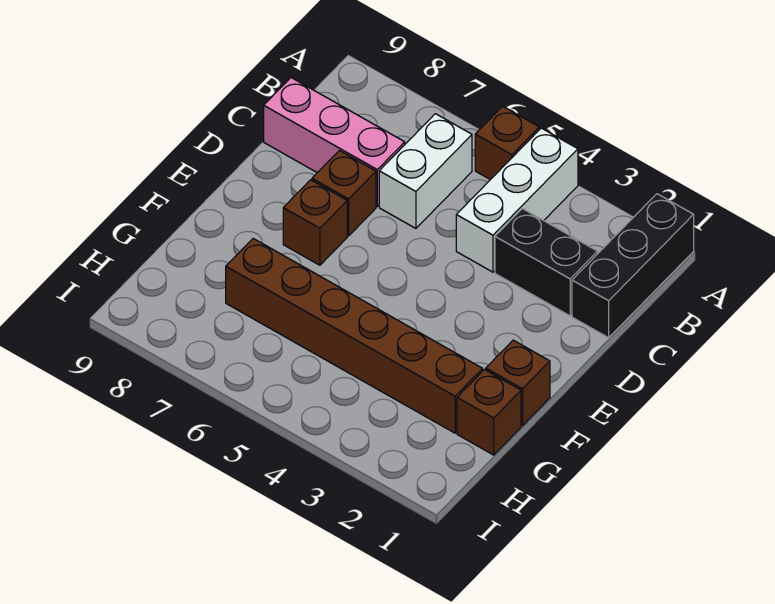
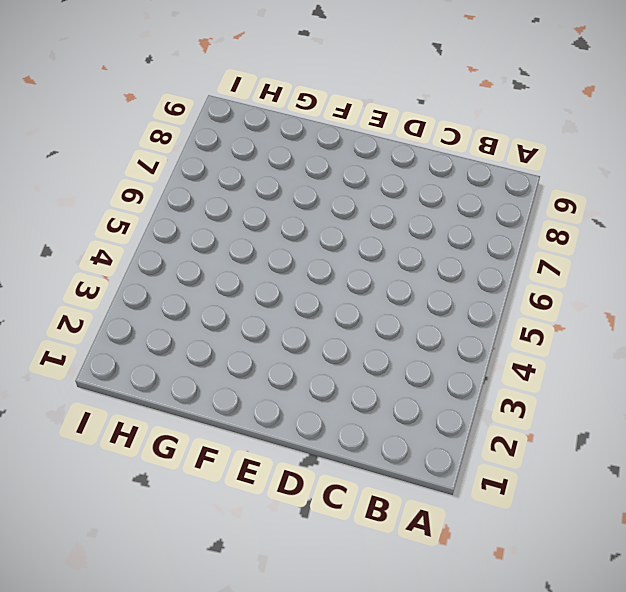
none -> black 1x3 brick [572,194,694,338]
none -> white 1x3 brick [456,128,578,272]

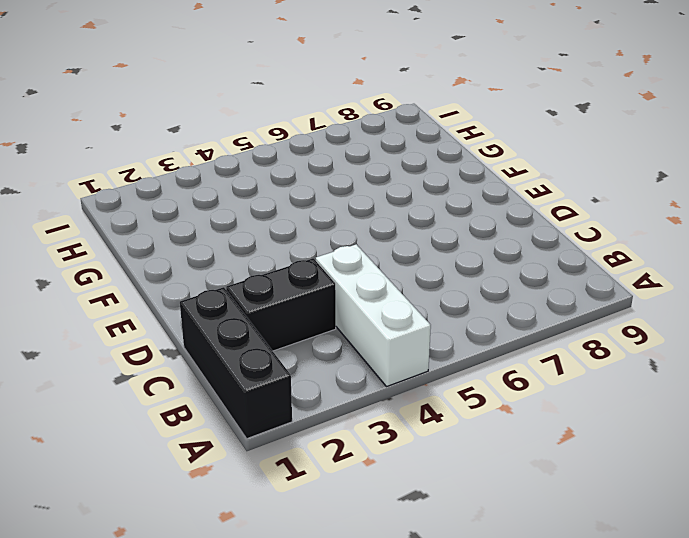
none -> brown 1x1 brick [475,106,539,180]
none -> white 1x2 brick [379,114,472,228]

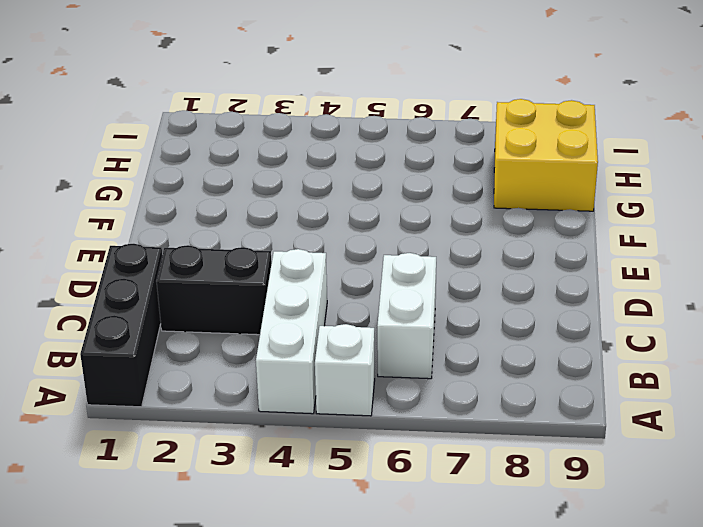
white 1x1 brick [315,324,375,416] -> brown 1x1 brick [475,106,539,180]
yellow 2x2 brick [494,99,598,211] -> none
none -> pink 1x3 brick [264,78,405,206]
none -> brown 1x1 brick [312,151,376,236]

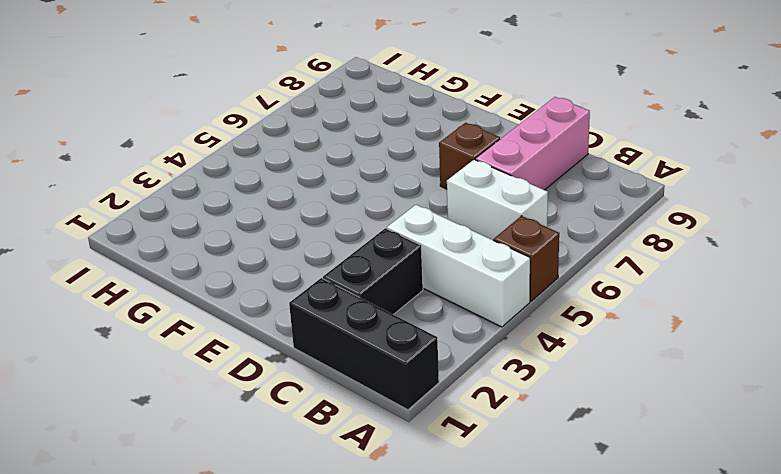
none -> brown 1x1 brick [283,180,347,265]
none -> brown 1x1 brick [486,340,550,426]

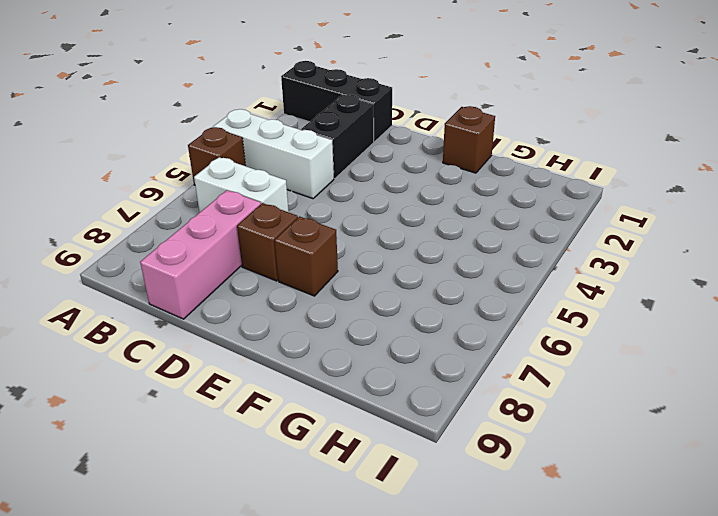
none -> brown 1x1 brick [457,370,521,455]
none -> brown 1x6 brick [226,239,483,433]

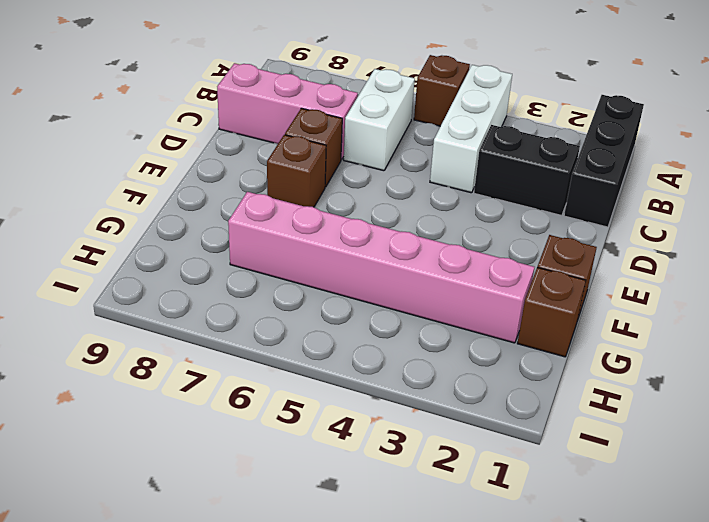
pink 1x6 brick [228,192,534,343] -> brown 1x6 brick [226,239,483,433]

